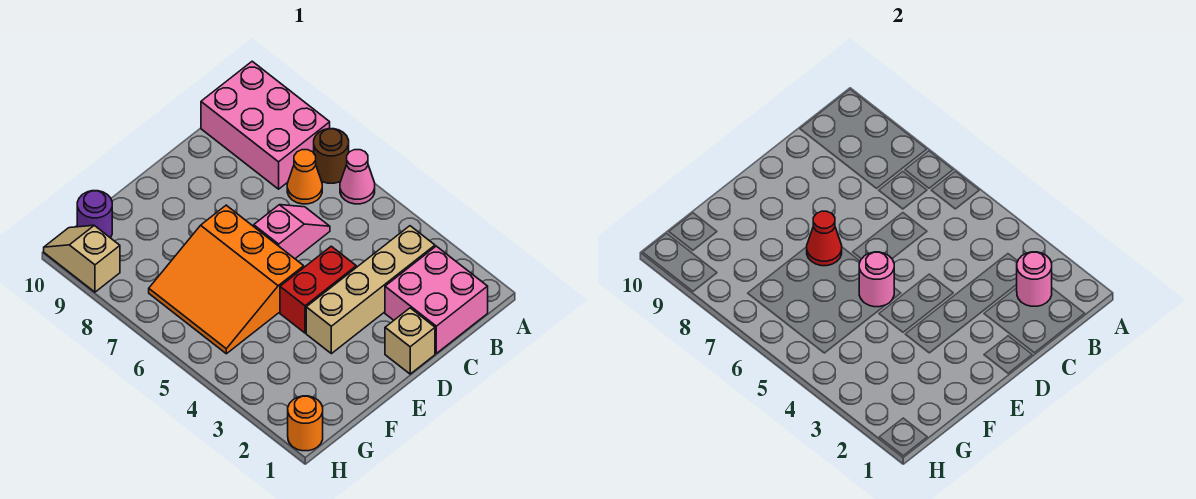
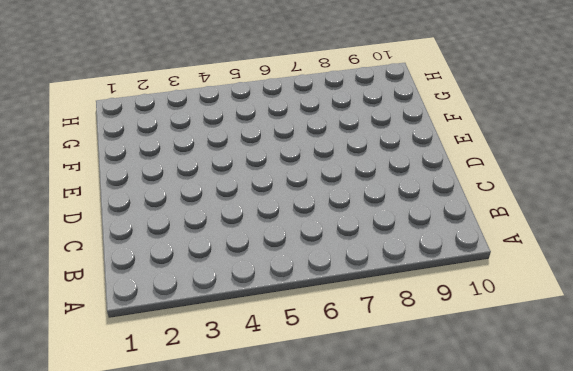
none -> pink 1x1 cone [340,150,375,204]
none -> brown 1x1 round brick [314,129,349,183]
none -> pink 2x3 brick [201,61,330,189]

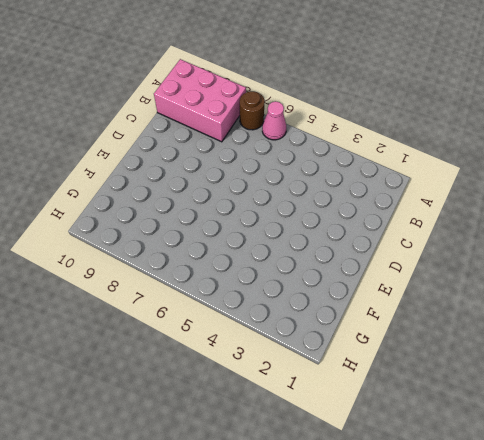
none -> pink 2x2 brick [385,246,488,353]
none -> tan 1x4 brick [306,226,435,354]
none -> orange 1x1 cone [287,150,322,204]

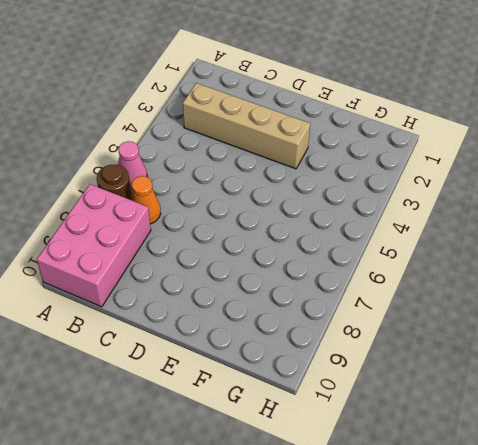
none -> pink 2x2 brick [385,246,488,353]
none -> pink 1x2 slope [254,205,330,259]
none -> tan 1x1 brick [385,308,435,374]

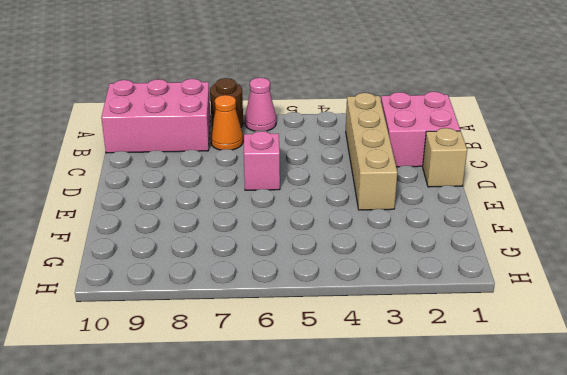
none -> red 1x2 brick [280,246,356,333]
none -> orange 3x3 slope [149,205,304,354]
none -> purple 1x1 round brick [77,191,112,238]

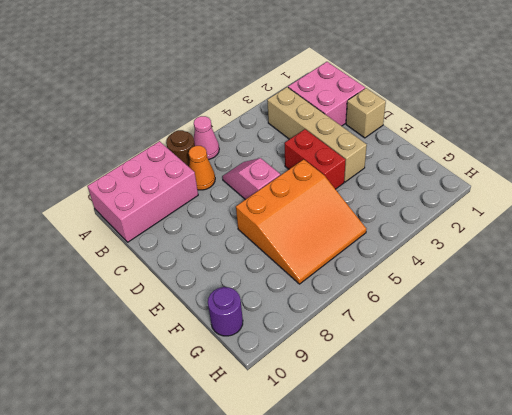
none -> orange 1x1 round brick [288,396,323,451]
none -> tan 1x2 slope [44,225,120,292]
none -> pink 1x1 round brick [1017,252,1052,306]

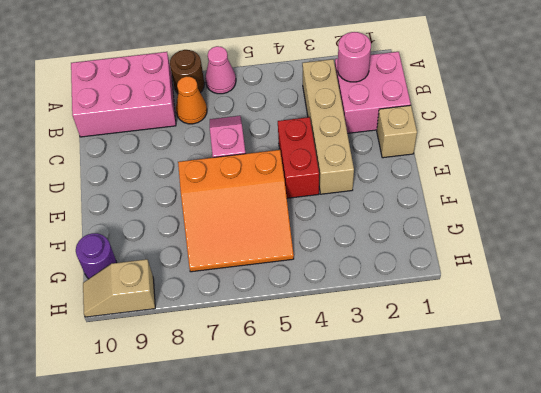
none -> orange 1x1 round brick [288,396,323,451]
none -> pink 1x1 round brick [859,252,894,307]
none -> red 1x1 cone [807,211,842,266]

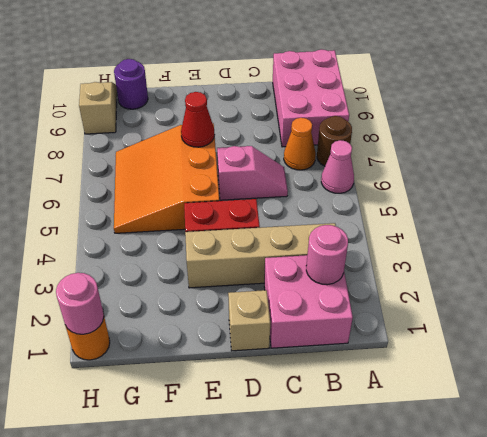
pink 1x1 round brick [56,273,104,334] -> pink 1x1 round brick moved to [859,252,894,307]

